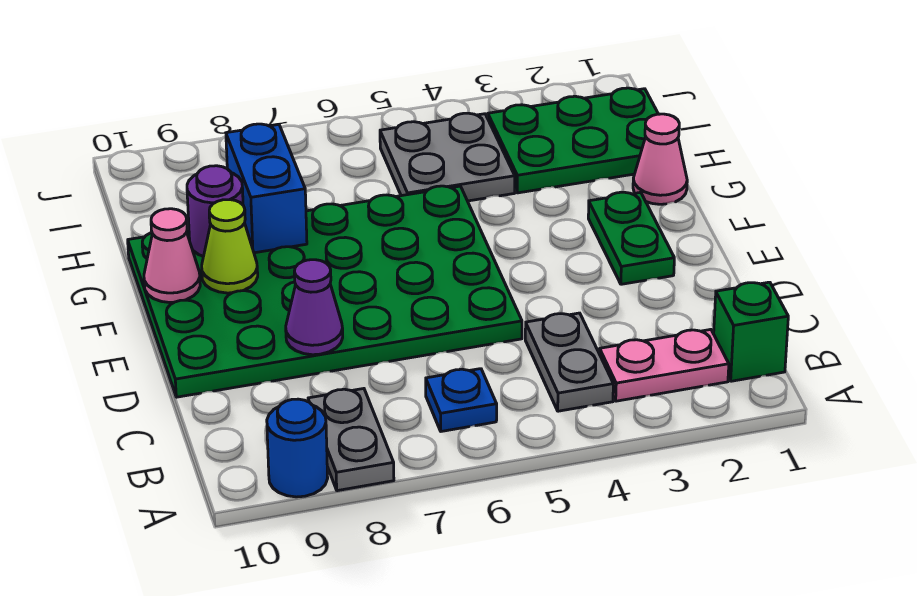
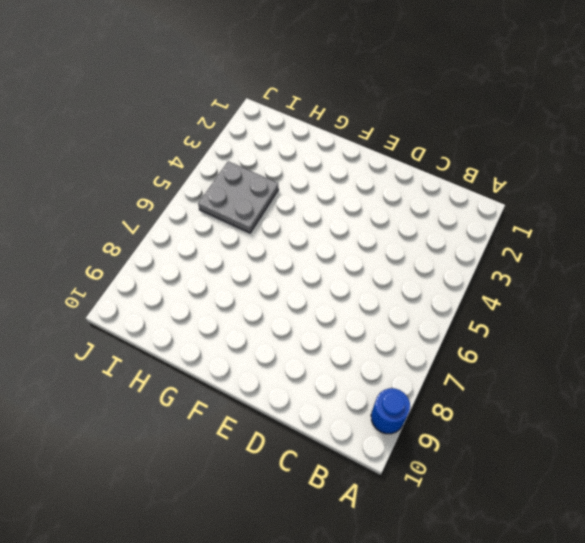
none -> grey 1x2 plate [308,389,394,491]
none -> green 1x1 brick [714,282,788,381]
none -> pink 1x2 plate [600,329,729,401]

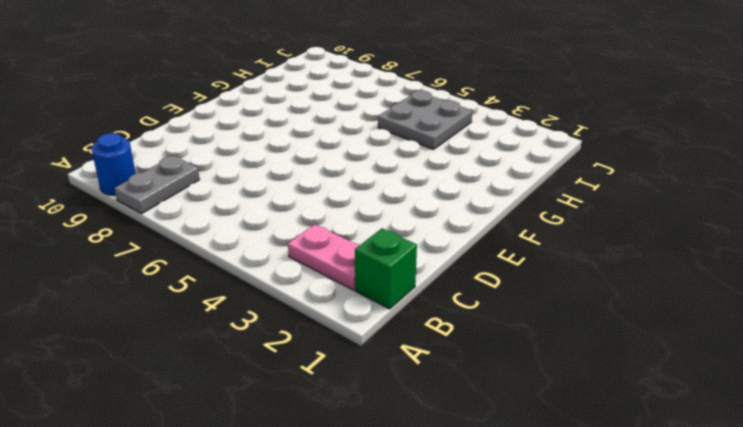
none -> grey 1x2 plate [525,313,613,411]
none -> blue 1x1 plate [426,369,497,431]
none -> green 4x6 plate [128,186,522,397]

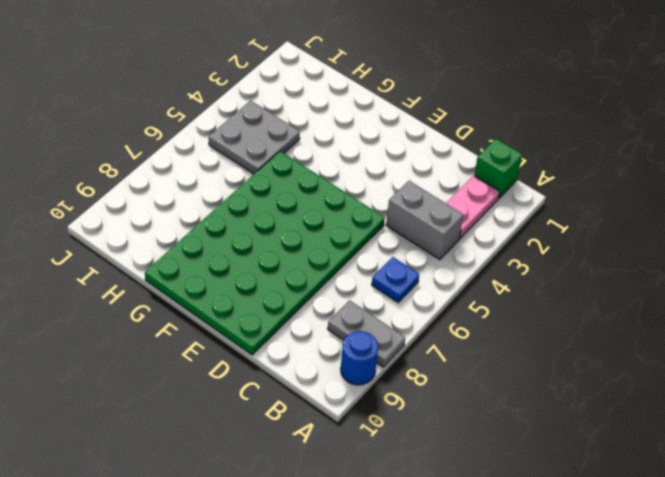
grey 1x2 brick [386,181,463,260] -> grey 1x2 plate [525,313,613,411]
none -> green 1x2 plate [588,192,674,284]
none -> pink 1x1 cone [633,114,687,204]
none -> green 2x3 plate [488,88,658,193]

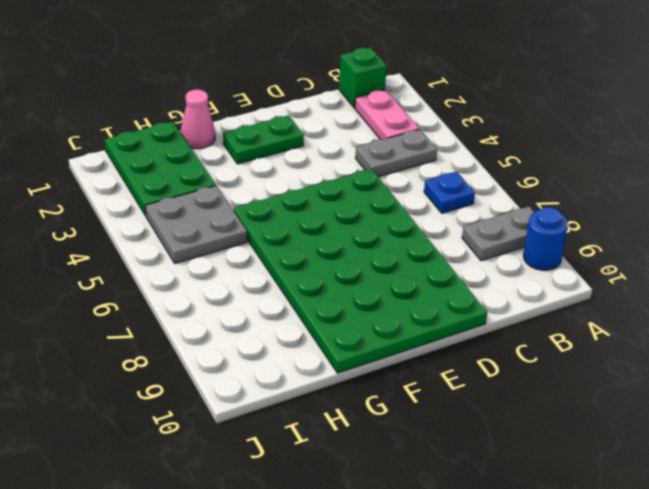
none -> purple 1x1 cone [286,260,343,355]
none -> lime 1x1 cone [202,200,258,293]
none -> pink 1x1 cone [144,209,200,302]

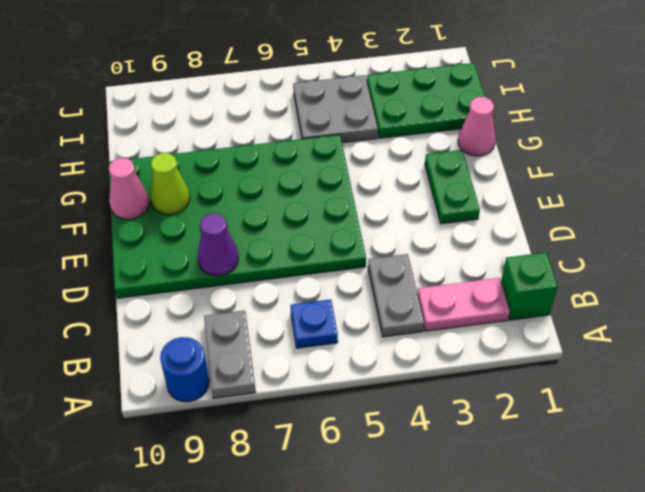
none -> blue 1x2 brick [226,124,307,253]
none -> purple 1x1 round brick [187,166,243,256]

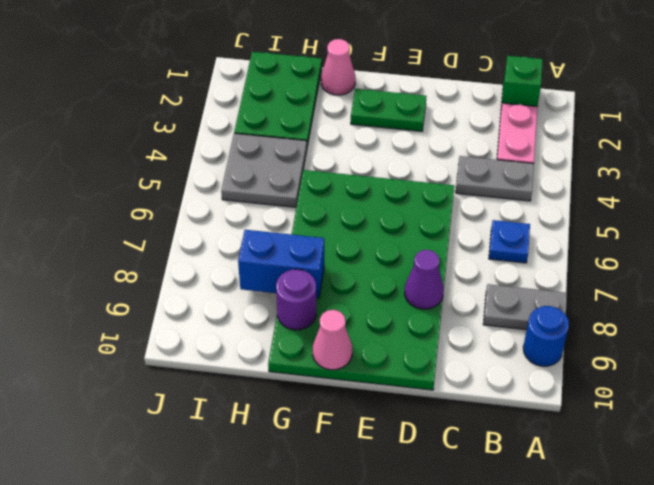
none -> lime 1x1 cone [202,200,258,293]

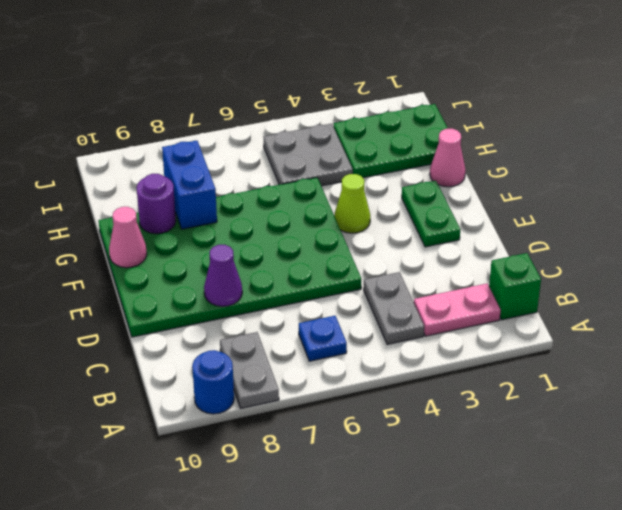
lime 1x1 cone [334,174,370,233] -> lime 1x1 cone moved to [202,200,258,293]

